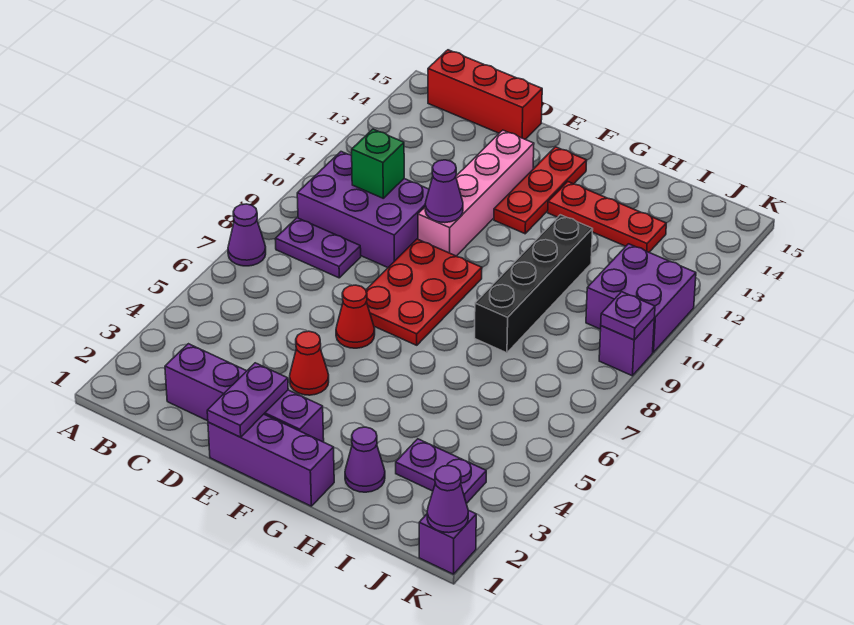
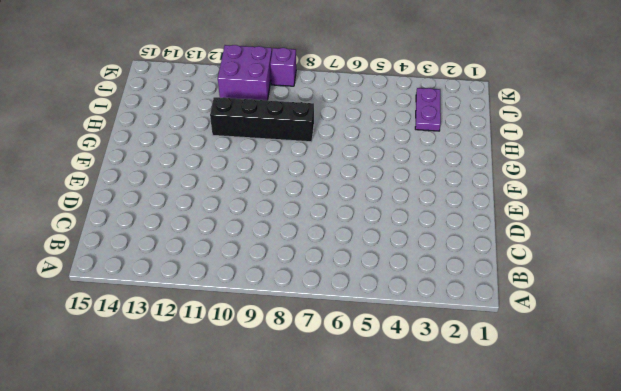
none -> purple 1x1 cone [228,204,266,266]
none -> purple 1x2 plate [275,218,361,278]
none -> purple 2x3 brick [297,152,429,268]

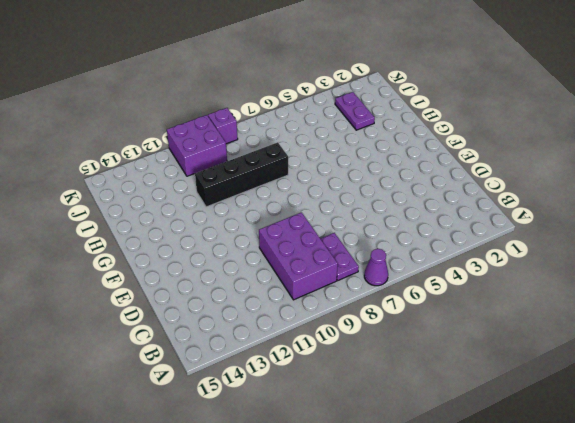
none -> red 1x3 brick [428,50,542,139]
none -> purple 1x4 brick [165,344,324,442]
none -> purple 1x3 brick [208,414,334,506]

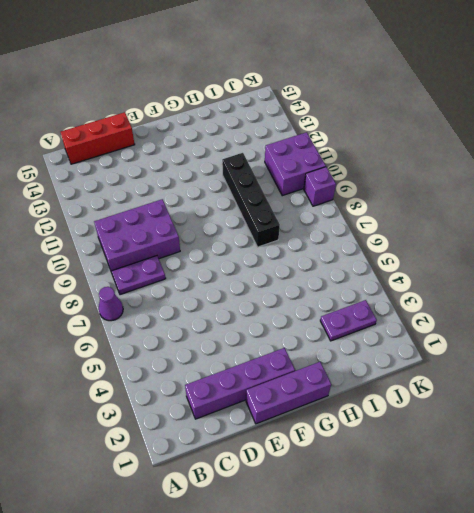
none -> red 1x1 cone [290,331,329,395]
none -> red 1x1 cone [336,285,375,348]
none -> red 2x3 plate [366,239,482,345]

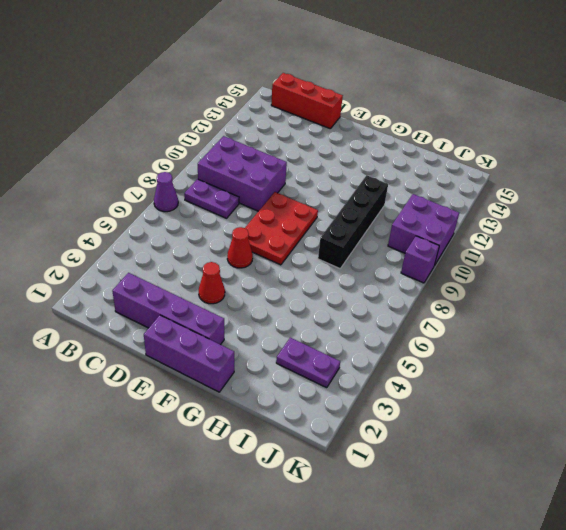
none -> pink 1x4 brick [418,130,534,256]
none -> red 1x3 plate [494,147,587,234]
none -> red 1x3 plate [548,182,666,252]

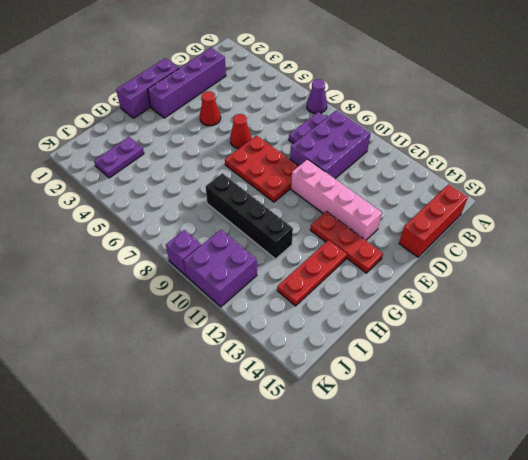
none -> purple 1x1 cone [345,427,385,492]
none -> purple 1x1 brick [419,510,476,574]
none -> green 1x1 brick [352,129,404,198]

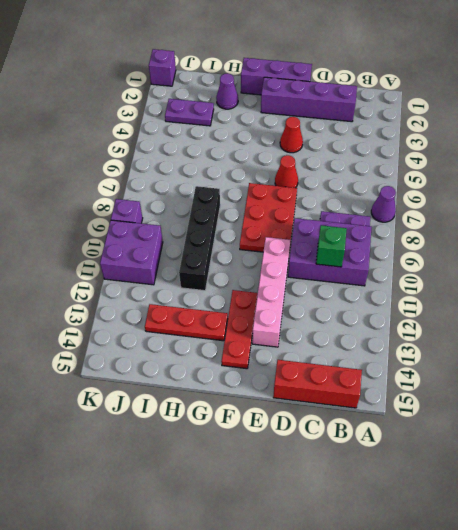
none -> purple 1x2 plate [207,363,288,437]
none -> purple 1x1 cone [425,160,463,223]
none -> purple 1x1 cone [427,466,468,533]

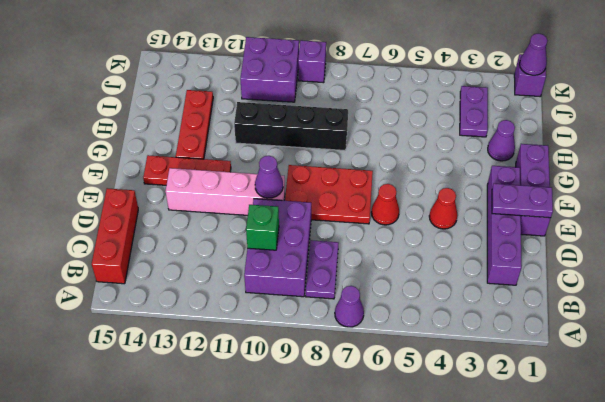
none -> purple 1x1 plate [601,292,655,340]

